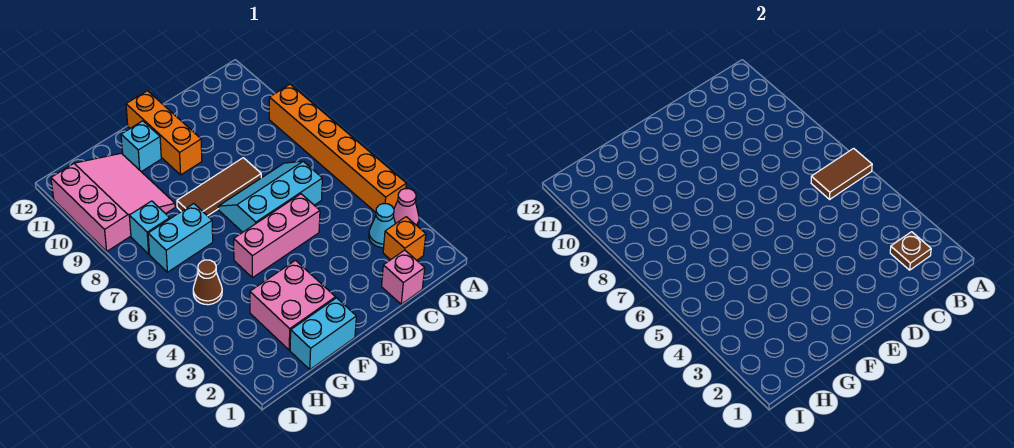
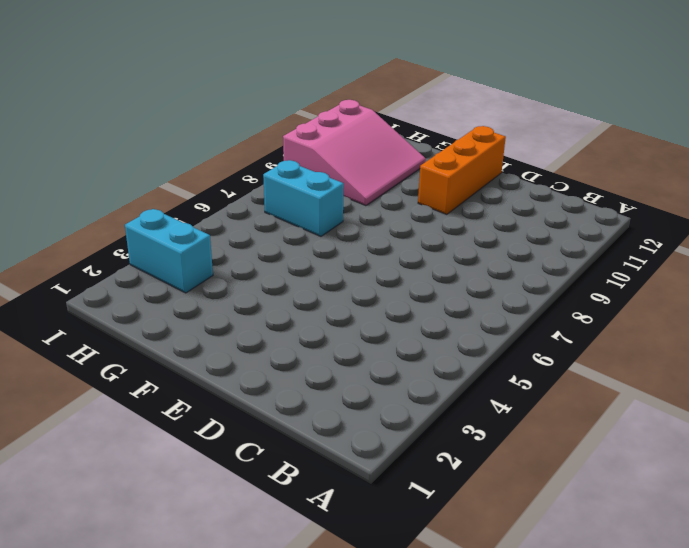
cyan 1x2 brick [125,209,213,293] -> cyan 1x2 brick moved to [290,298,356,370]
none -> pink 1x1 cone [394,189,419,226]
none -> orange 1x6 brick [269,84,406,212]
none -> orange 1x1 brick [383,217,426,260]

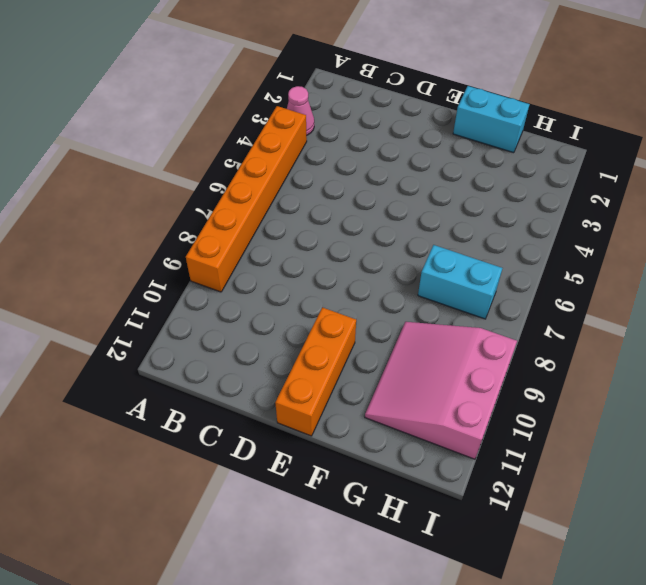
none -> orange 1x1 brick [383,217,426,260]
none -> cyan 1x1 cone [369,204,395,248]
none -> pink 1x1 brick [382,250,425,304]

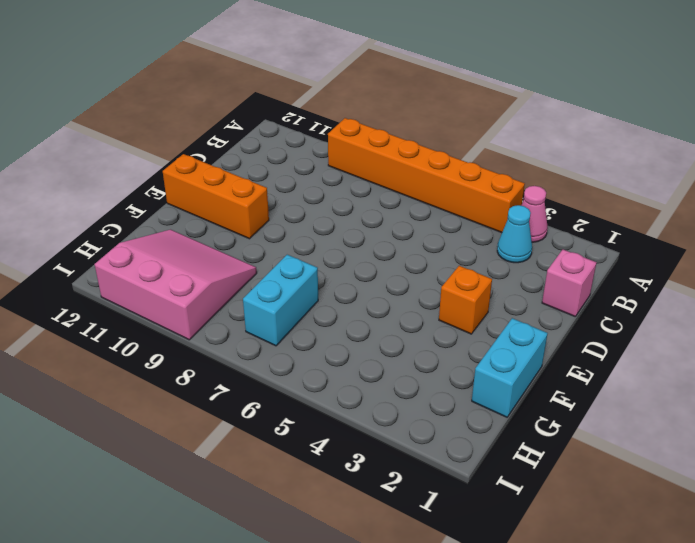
orange 1x1 brick [439,266,492,334] -> orange 1x1 brick moved to [383,217,426,260]
none -> cyan 2x3 slope [218,161,322,232]
none -> pink 1x3 brick [234,194,320,278]
none -> brown 1x3 tile [177,158,261,216]

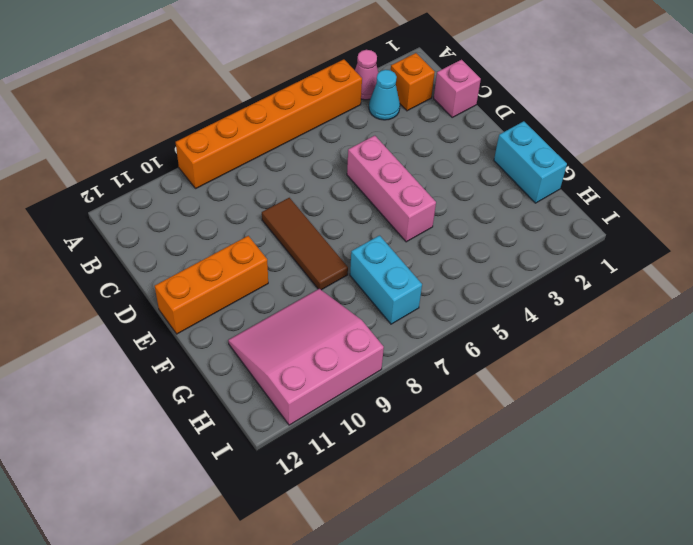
none -> cyan 2x3 slope [218,161,322,232]
none -> pink 2x2 brick [250,260,335,350]
none -> cyan 1x1 brick [121,121,161,172]

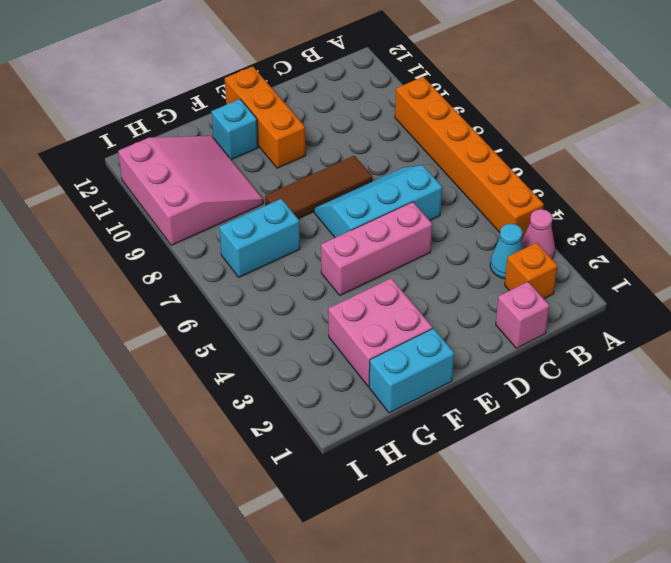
none -> brown 1x1 cone [193,260,222,305]
none -> cyan 1x1 brick [129,201,170,254]
none -> brown 1x2 tile [811,148,872,199]

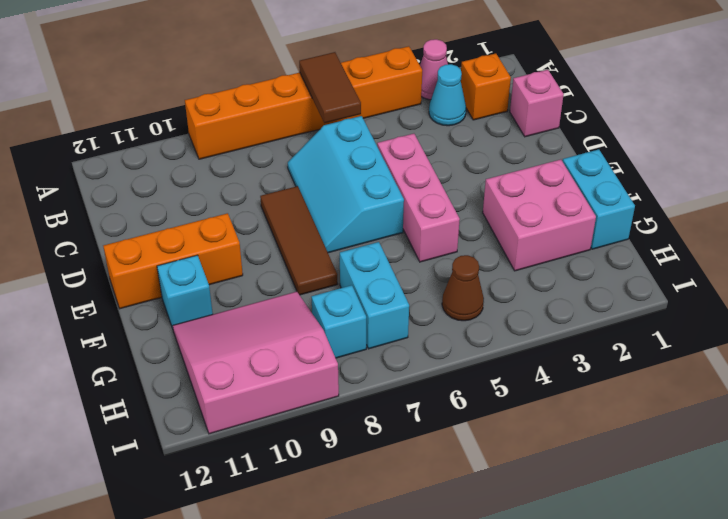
none -> brown 1x1 plate [890,232,931,270]

